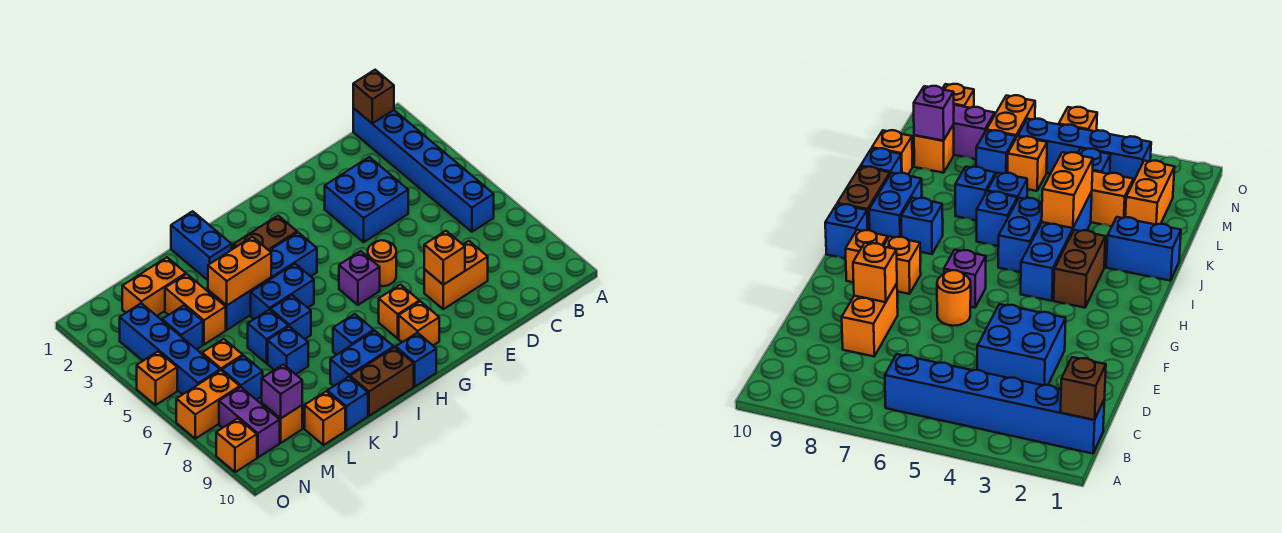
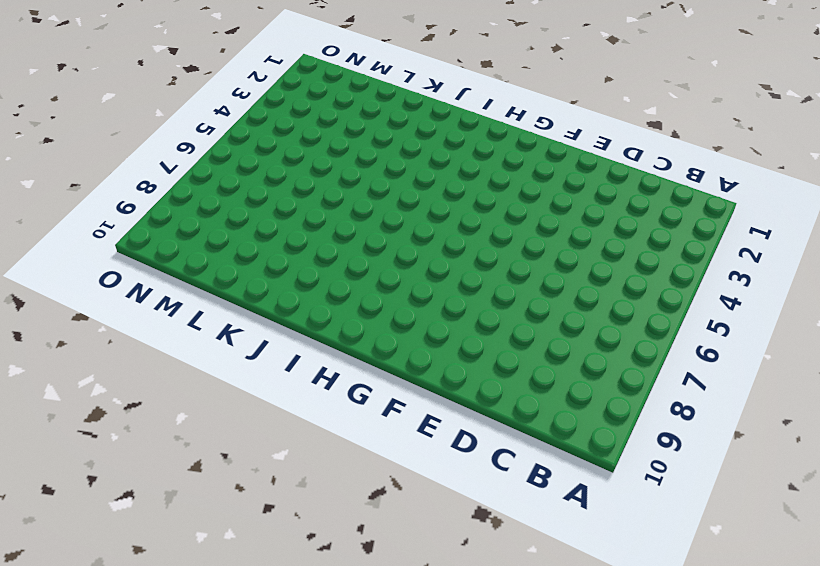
none -> blue 1x6 brick [353,108,494,232]
none -> blue 2x2 brick [325,157,408,242]
none -> orange 1x2 brick [424,241,488,309]
none -> orange 1x1 round brick [368,240,396,286]

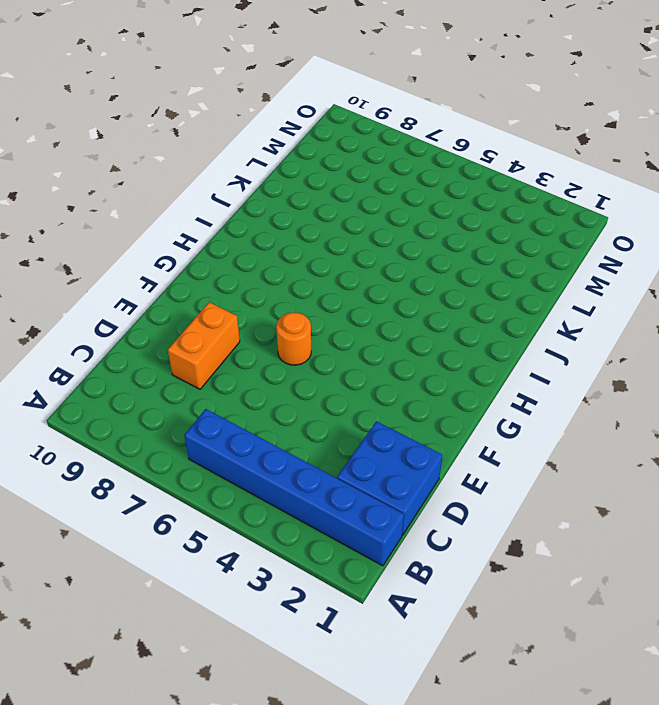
blue 2x2 brick [337,421,443,535] -> blue 2x2 brick moved to [325,157,408,242]
none -> purple 1x1 brick [339,251,380,305]
none -> orange 1x1 brick [379,285,419,338]
none -> orange 1x1 brick [399,301,439,345]
none -> brown 1x2 brick [234,216,297,250]

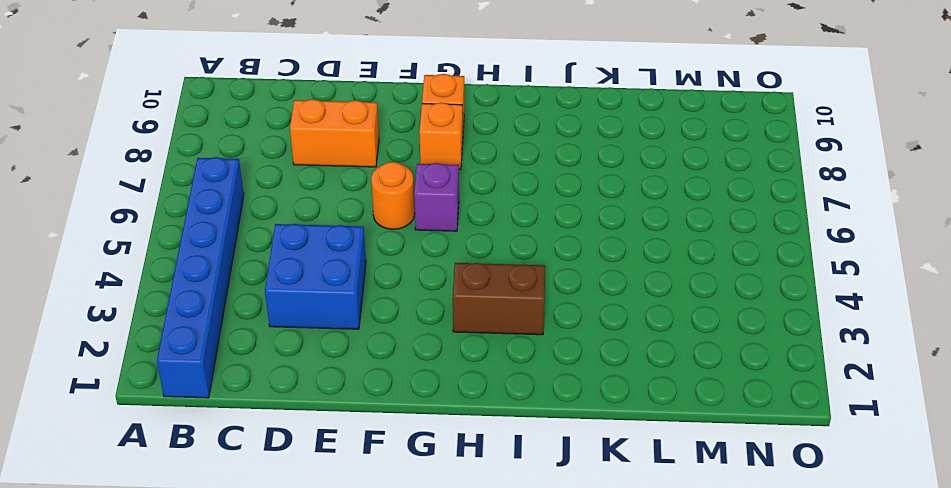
none -> blue 1x4 brick [208,232,317,330]
none -> blue 1x1 brick [396,333,436,386]
none -> blue 1x2 brick [251,264,314,319]
none -> blue 1x1 brick [333,314,374,355]

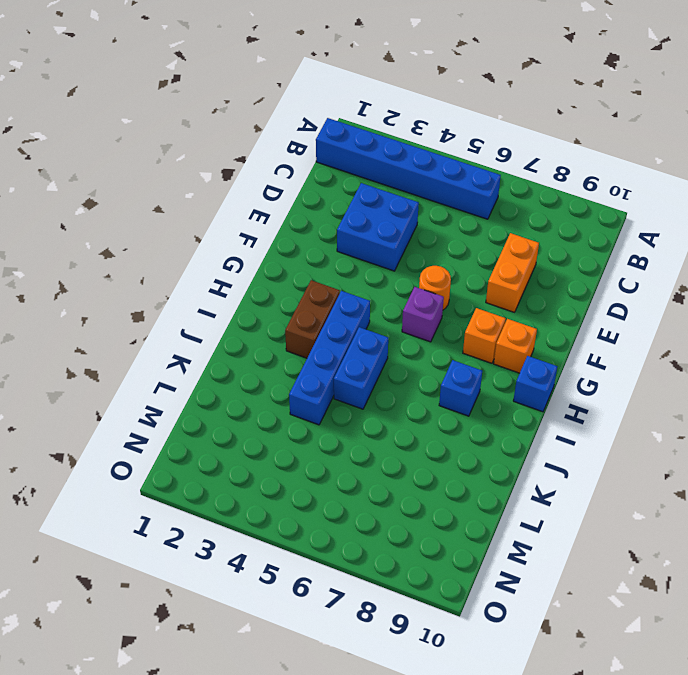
none -> blue 1x2 brick [330,331,394,386]
none -> brown 1x2 brick [350,347,414,416]
none -> blue 1x2 brick [171,211,232,280]
none -> blue 1x1 brick [270,295,311,339]

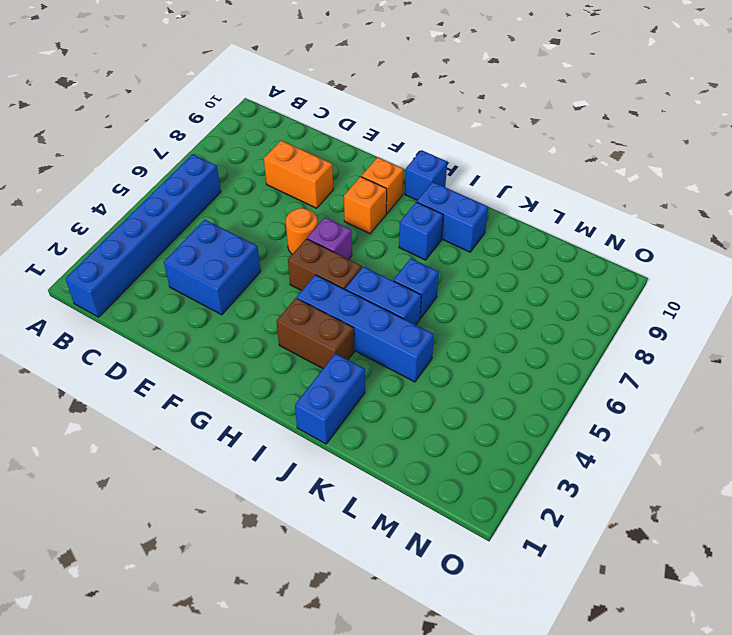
brown 1x2 brick [288,239,362,291] -> brown 1x2 brick moved to [350,347,414,416]
none -> blue 1x1 brick [248,310,288,363]
none -> blue 1x1 brick [268,326,308,374]
none -> blue 1x1 brick [327,377,368,430]
none -> orange 1x2 brick [122,257,186,316]

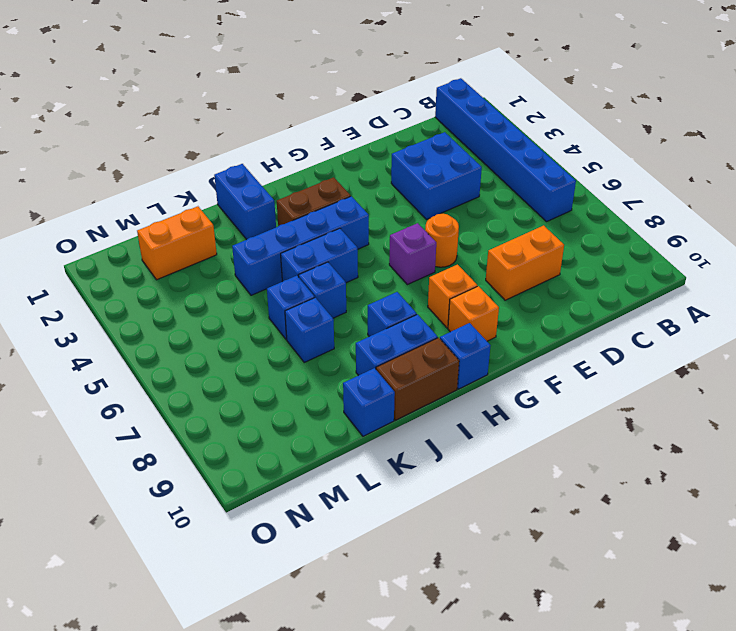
none -> orange 1x2 brick [165,274,226,345]
none -> orange 1x1 brick [305,391,345,445]
none -> blue 1x1 brick [162,305,203,350]
none -> orange 1x1 brick [202,339,243,371]

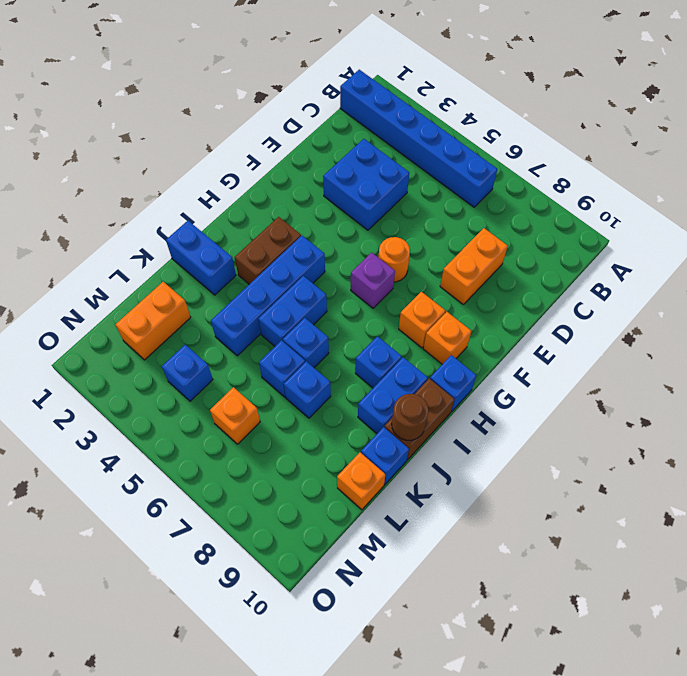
brown 1x1 round brick [392,394,429,440] -> none
none -> orange 1x2 brick [165,274,226,345]
none -> blue 1x1 brick [222,356,263,400]
none -> orange 1x1 brick [262,403,302,443]
none -> blue 1x4 brick [120,303,220,394]

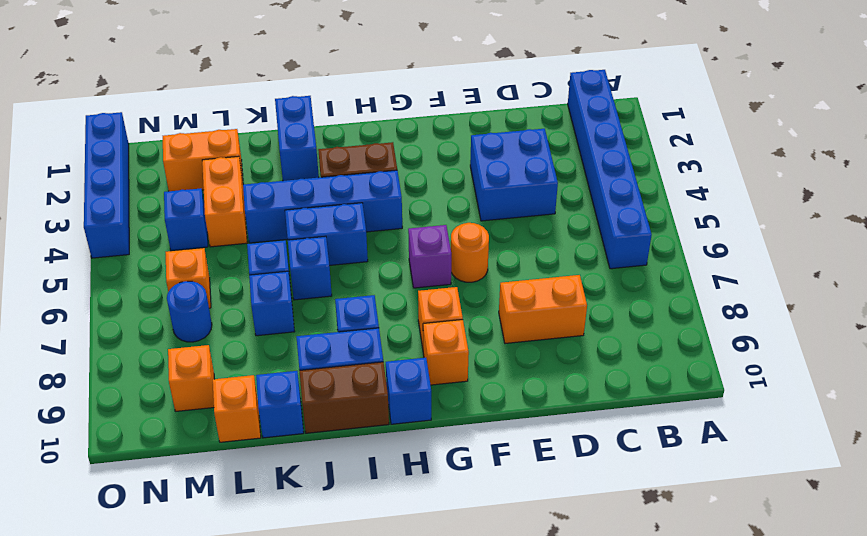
blue 1x1 round brick [167,281,212,342] -> blue 1x1 brick [222,356,263,400]
blue 1x4 brick [84,112,129,258] -> blue 1x4 brick moved to [120,303,220,394]
none -> orange 1x2 brick [176,370,240,439]
none -> purple 1x2 brick [219,387,280,457]
none -> orange 1x1 brick [137,351,177,405]
none -> orange 1x1 brick [216,418,257,472]

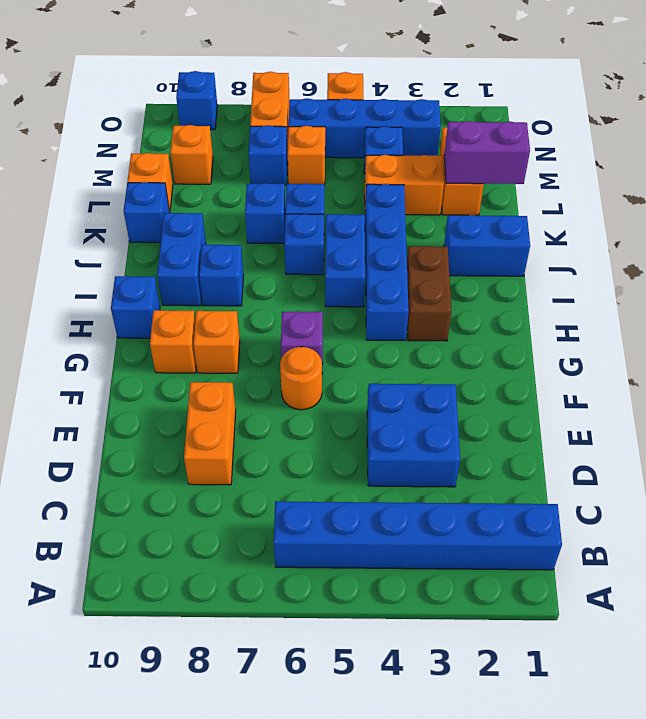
purple 1x2 brick [444,121,530,184] -> purple 1x2 brick moved to [219,387,280,457]
blue 1x1 brick [176,71,217,130] -> orange 1x1 brick [216,418,257,472]
none -> brown 1x2 brick [350,347,414,416]
none -> brown 1x1 brick [353,70,394,123]
none -> orange 1x1 brick [424,231,465,285]
none -> orange 1x2 brick [208,237,271,305]

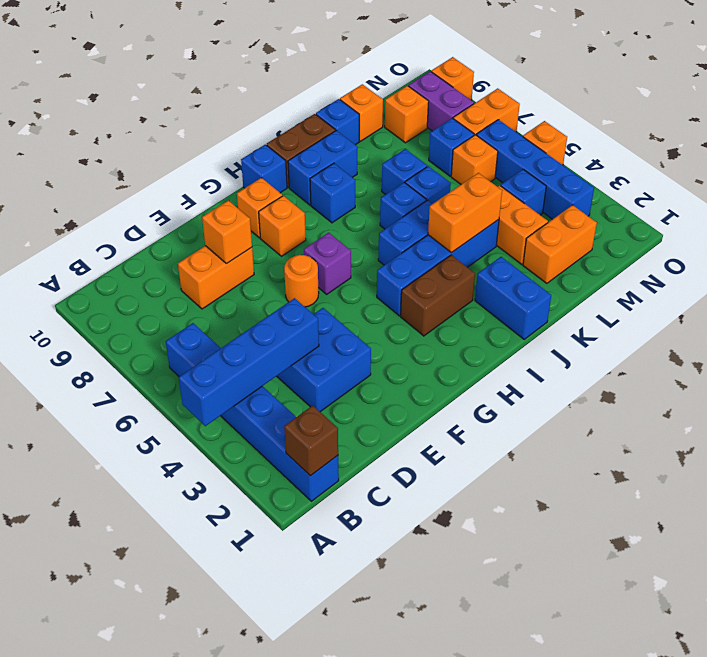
blue 1x4 brick [179,298,319,426] -> none
none -> purple 1x1 brick [262,364,302,418]

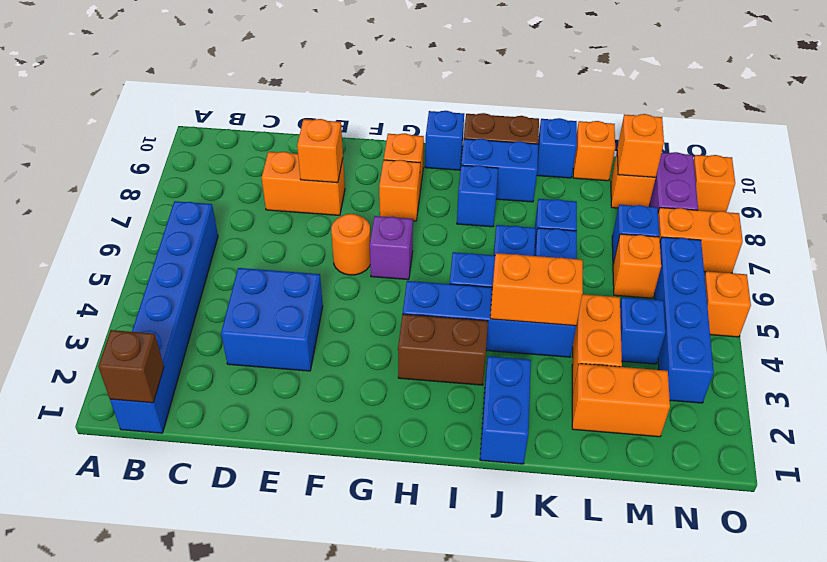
orange 1x1 brick [617,114,664,178] -> purple 1x1 brick [262,364,302,418]

